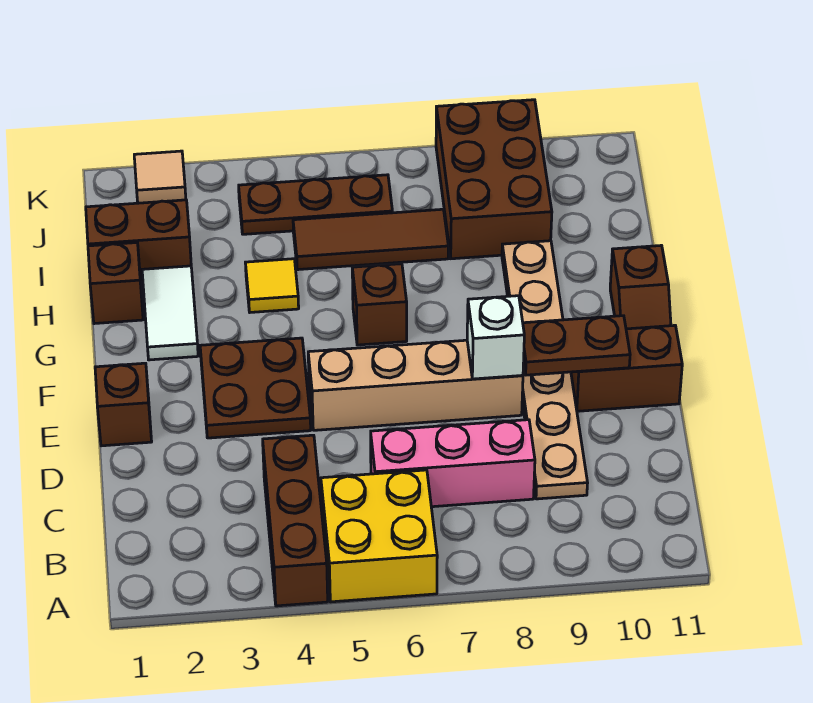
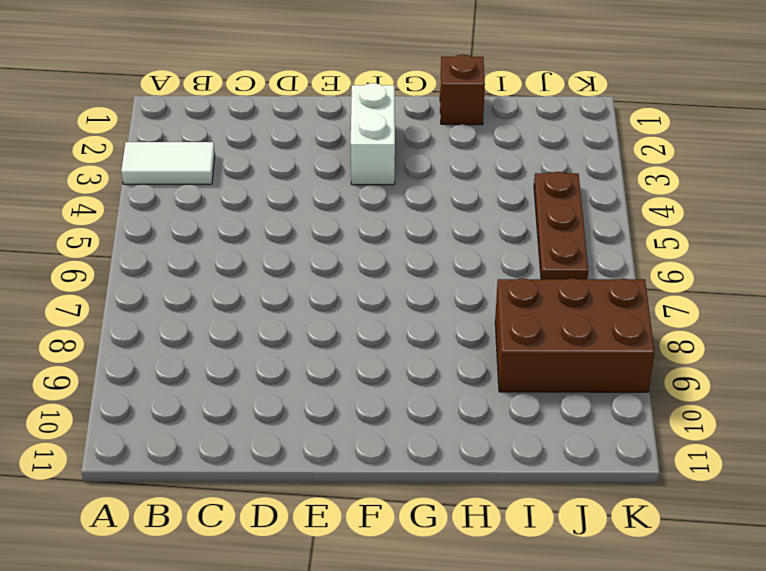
white 1x2 tile [121,142,215,184] -> white 1x2 tile moved to [142,266,198,360]
white 1x2 brick [351,83,395,185] -> brown 2x2 plate [200,338,311,438]
none -> brown 1x3 brick [263,435,328,606]
none -> yellow 2x2 brick [321,470,437,602]
none -> pink 1x3 brick [371,420,535,507]

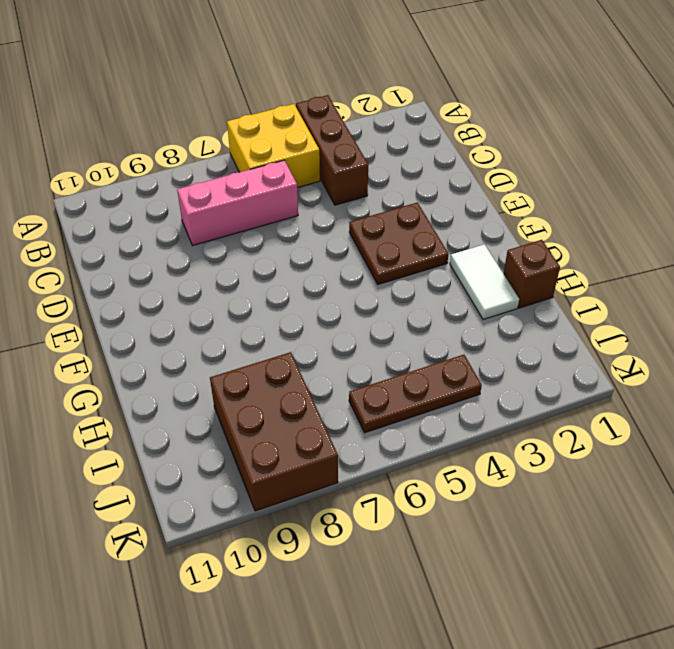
none -> tan 1x6 plate [502,241,588,499]
none -> brown 1x1 brick [95,363,152,446]
none -> tan 1x4 brick [308,340,523,430]

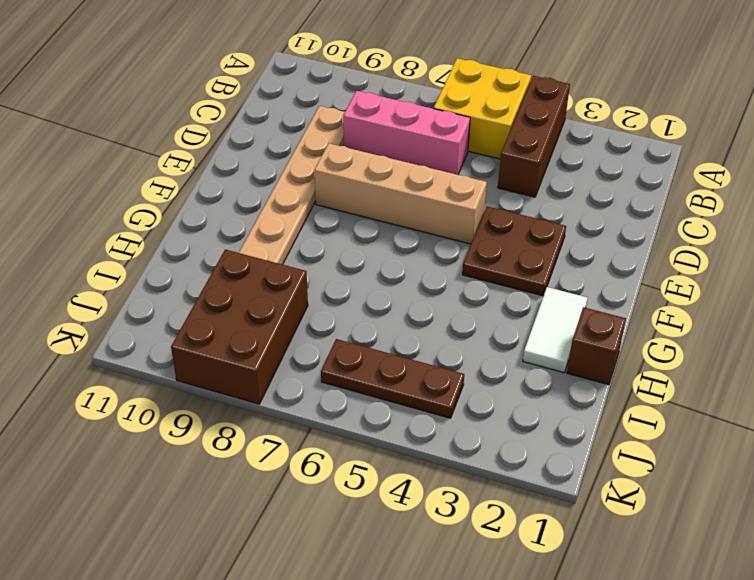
none -> brown 1x1 brick [95,363,152,446]
none -> brown 1x2 brick [571,325,682,411]
none -> brown 1x2 slope [610,245,671,329]

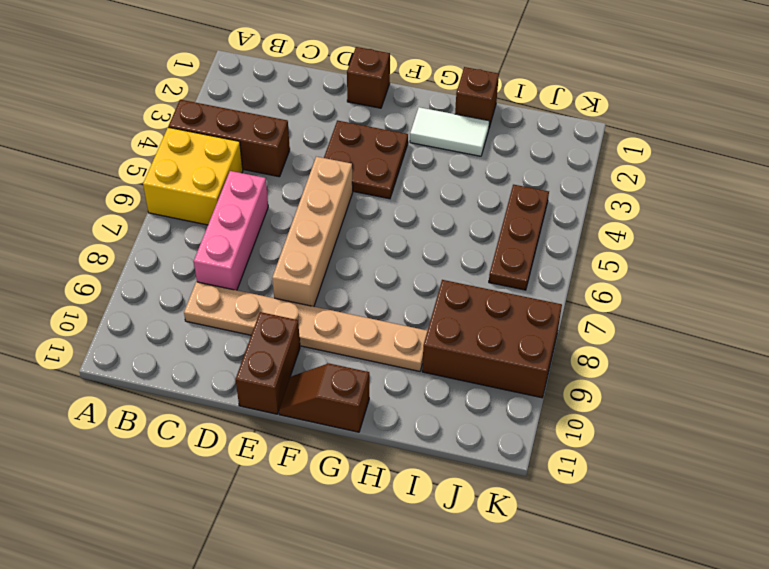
none -> brown 1x1 brick [352,264,407,345]
none -> yellow 1x1 tile [245,259,299,312]
none -> brown 1x2 brick [86,200,191,281]

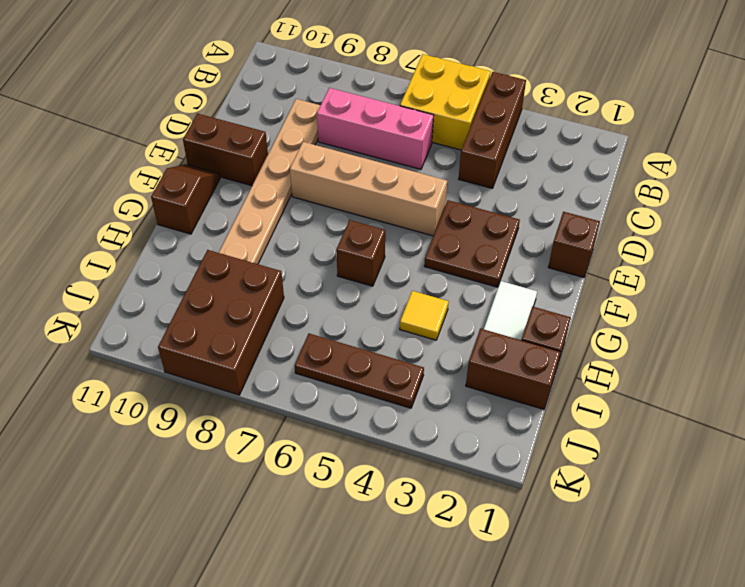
none -> brown 1x3 tile [293,209,448,270]
none -> tan 1x1 tile [134,151,186,203]
none -> white 1x1 brick [467,296,524,379]

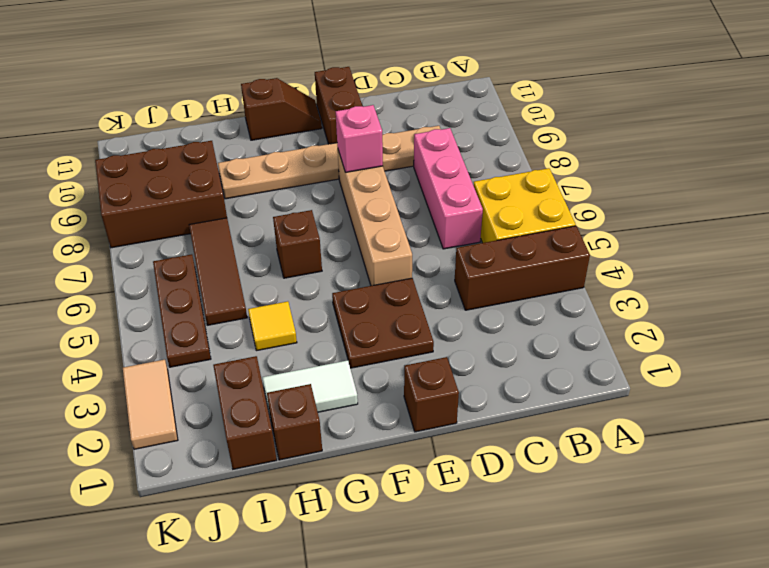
pink 1x1 brick [336,105,383,173] -> white 1x1 brick [467,296,524,379]
tan 1x2 tile [123,360,178,449] -> tan 1x1 tile [134,151,186,203]
none -> brown 1x2 plate [523,316,630,375]

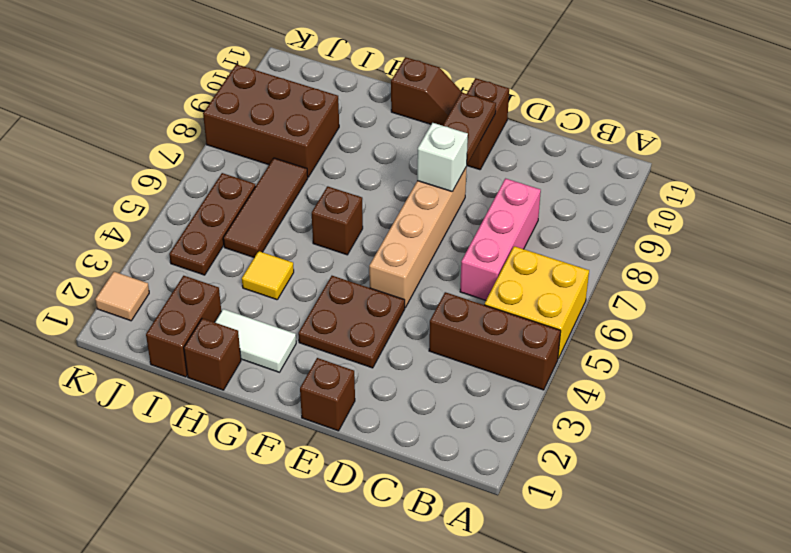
none -> tan 1x6 plate [502,241,588,499]

